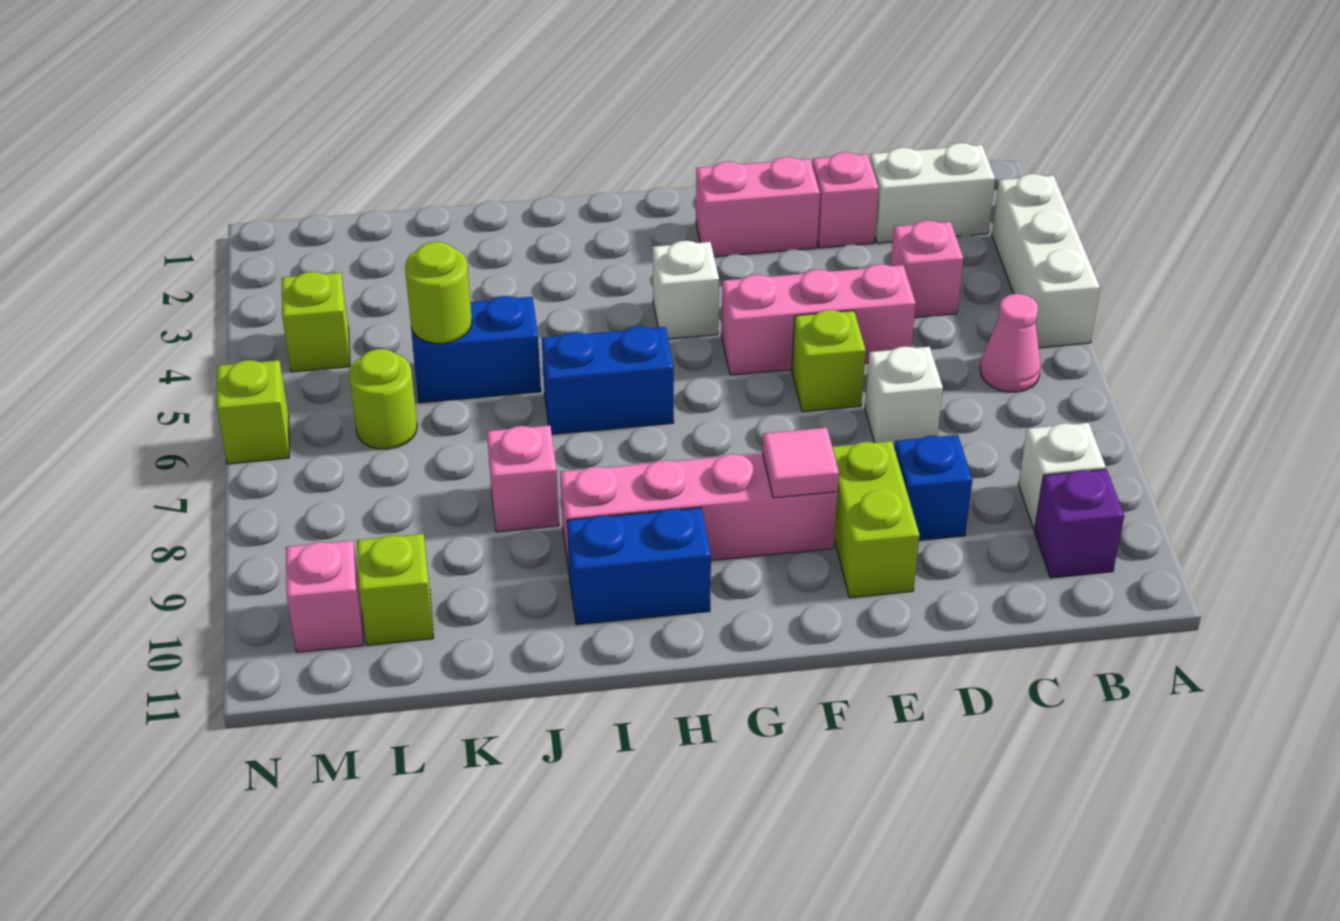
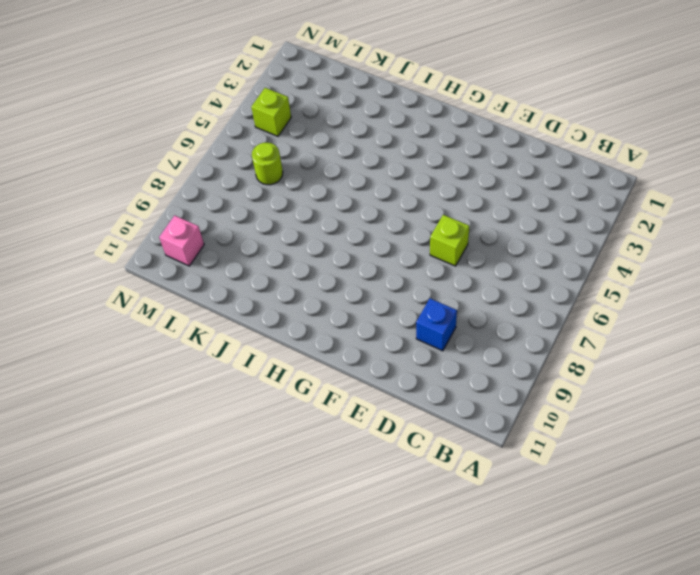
none -> white 1x3 brick [992,174,1100,348]
none -> white 1x2 brick [870,143,995,243]
none -> pink 1x1 cone [980,294,1041,392]

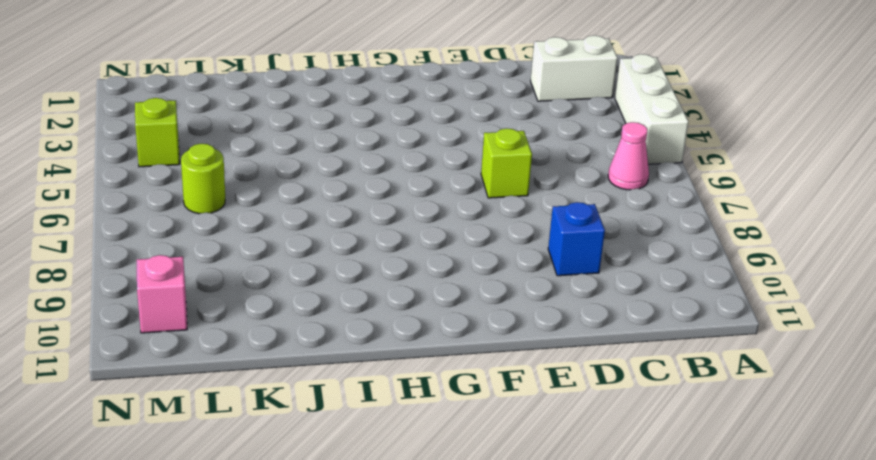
none -> white 1x1 brick [1018,423,1106,529]
none -> purple 1x1 brick [1034,469,1124,578]
none -> pink 1x1 brick [891,220,964,318]

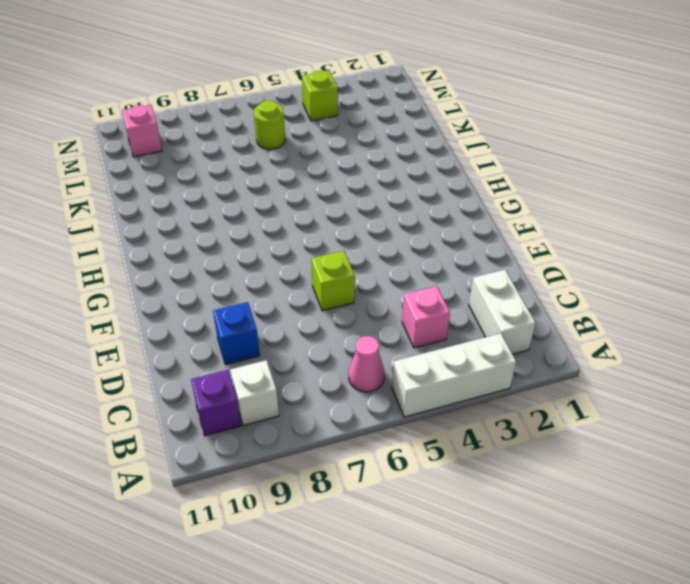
none -> pink 1x1 brick [812,152,879,248]
none -> pink 1x3 brick [721,264,916,375]
none -> white 1x1 brick [865,346,943,448]

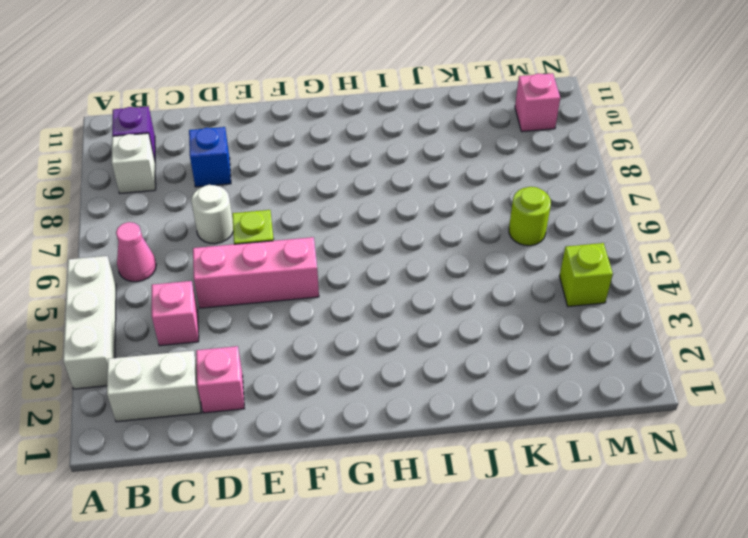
white 1x1 round brick [191,185,233,244] -> white 1x1 brick [865,346,943,448]
none -> pink 1x2 brick [696,157,820,257]
none -> lime 1x2 brick [832,441,920,598]
none -> pink 1x4 brick [560,453,838,570]

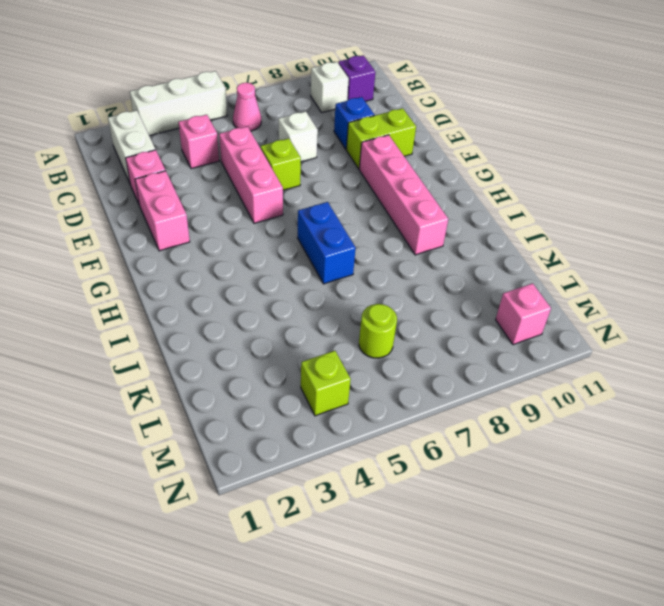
none -> white 1x1 brick [653,241,719,339]
none -> blue 1x2 brick [567,508,711,625]
none -> blue 1x2 brick [411,296,541,403]

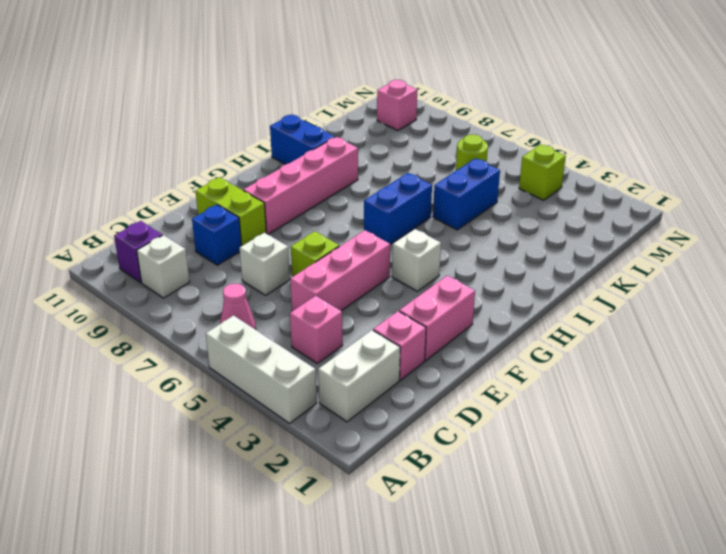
blue 1x2 brick [270,115,335,164] -> blue 1x2 brick turned to [567,508,711,625]
none -> pink 1x1 brick [487,425,559,532]
none -> lime 1x1 brick [357,534,433,645]
none -> lime 1x1 brick [217,360,289,464]

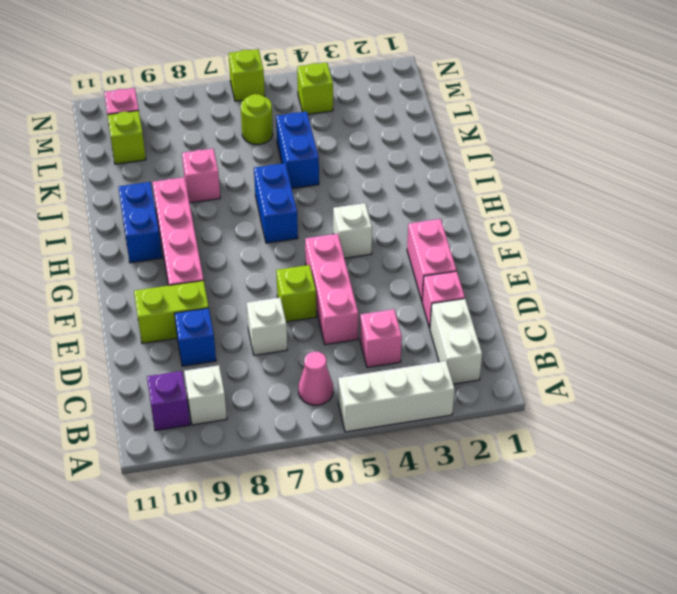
none -> pink 1x1 tile [762,428,839,498]
none -> lime 1x1 round brick [405,242,472,343]

